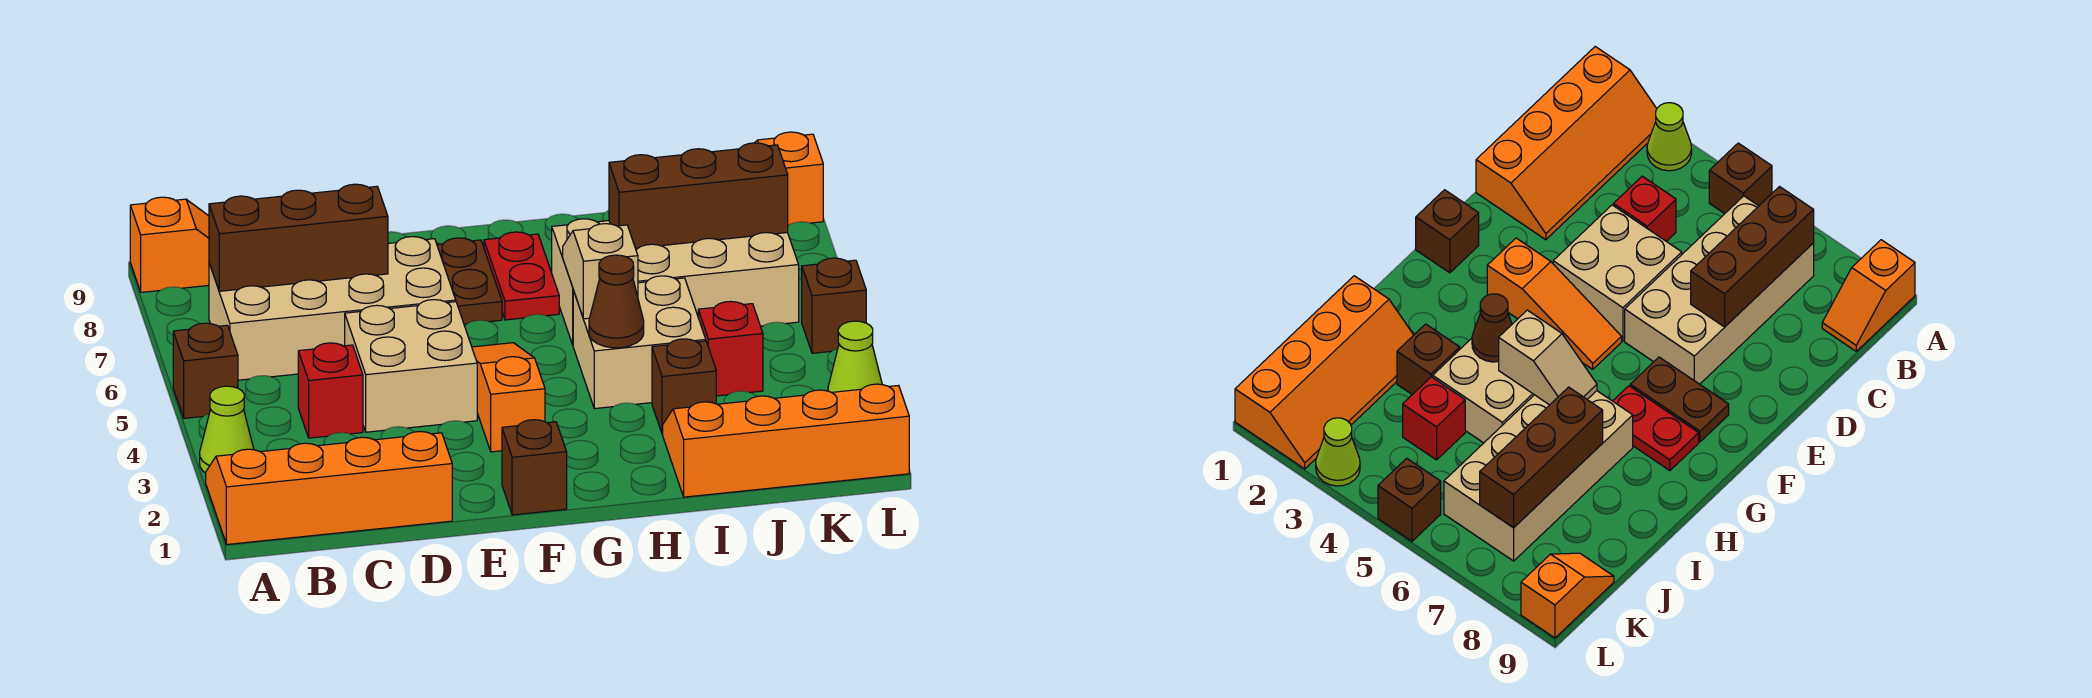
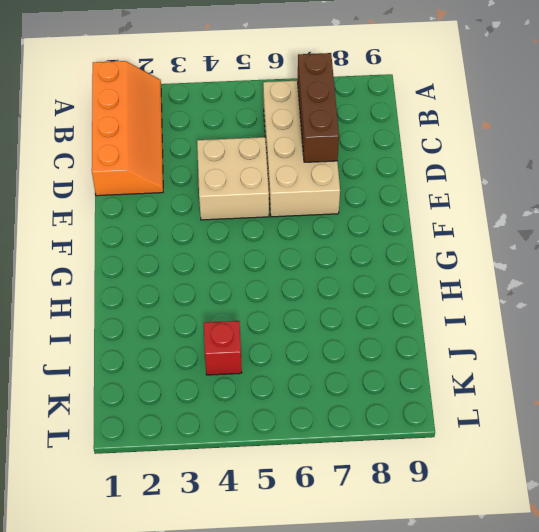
none -> lime 1x1 cone [200,386,254,473]
none -> brown 1x1 brick [173,323,238,418]
none -> orange 1x2 slope [130,197,209,292]

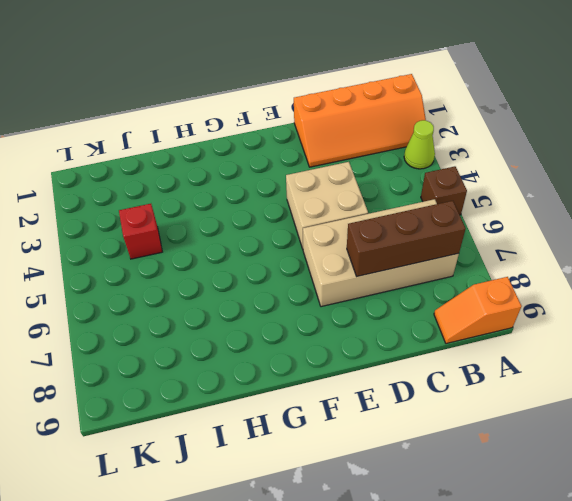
none -> red 1x1 brick [298,343,363,438]
none -> brown 1x1 brick [502,420,567,515]
none -> orange 1x3 slope [472,343,545,452]

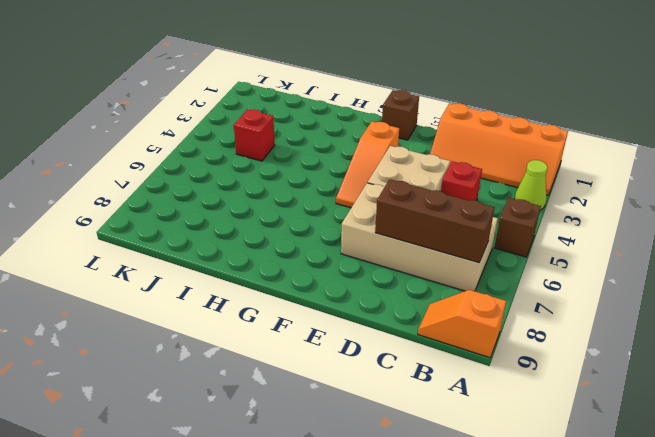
none -> brown 1x2 plate [437,238,502,324]
none -> red 1x2 plate [484,232,559,320]
none -> tan 2x2 brick [573,276,706,409]

